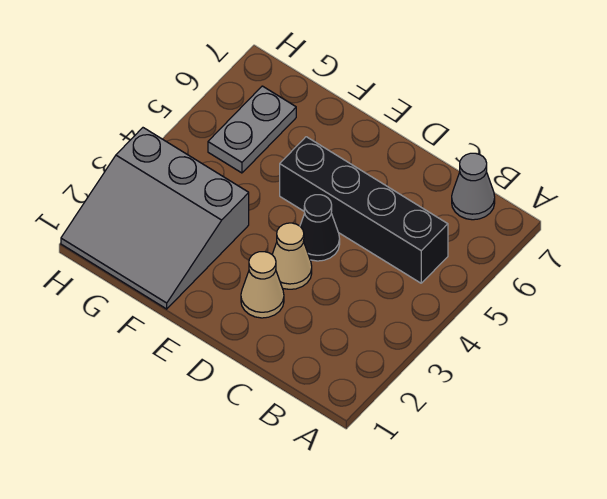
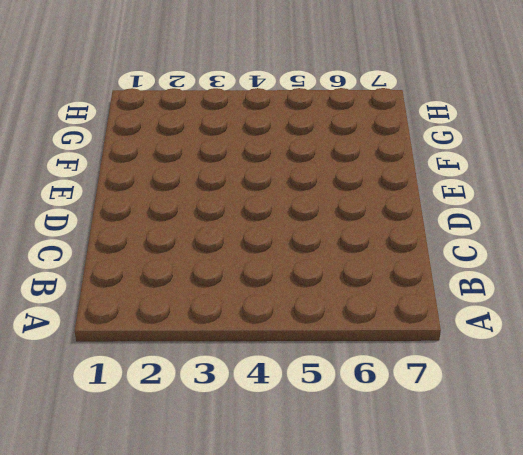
none -> black 1x4 brick [280,137,448,283]
none -> grey 1x1 cone [452,153,495,220]

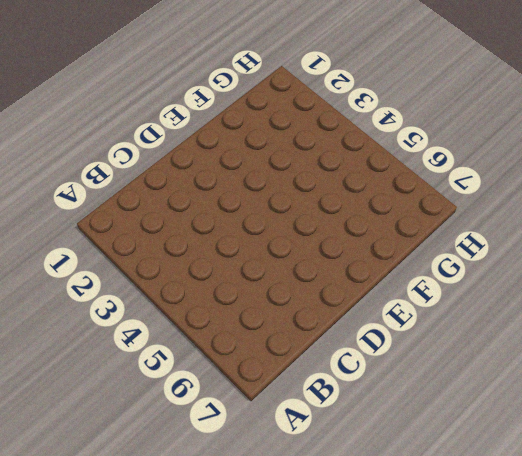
none -> black 1x4 brick [280,137,448,283]
none -> grey 1x1 cone [452,153,495,220]

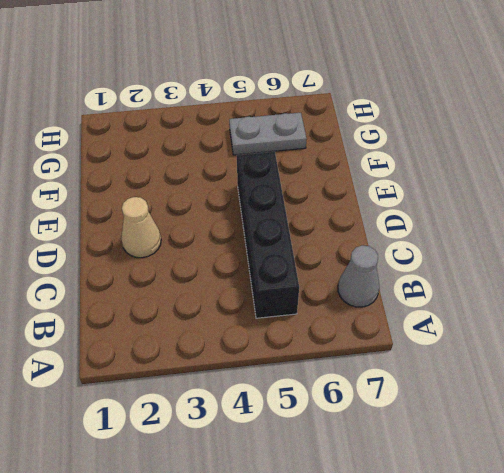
none -> tan 1x1 cone [272,223,312,289]
none -> black 1x1 cone [300,195,340,261]

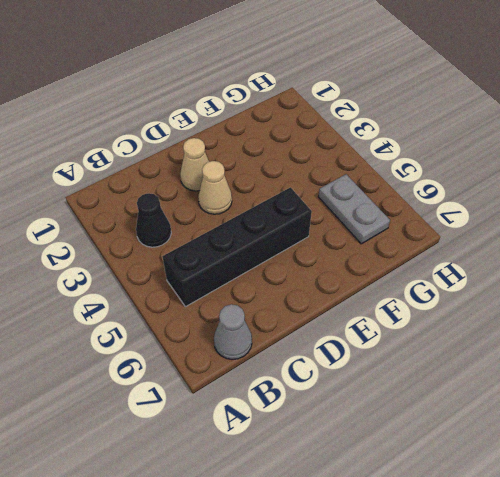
black 1x1 cone [136,193,171,247] -> black 1x1 cone moved to [300,195,340,261]
none -> grey 3x3 slope [61,128,249,309]

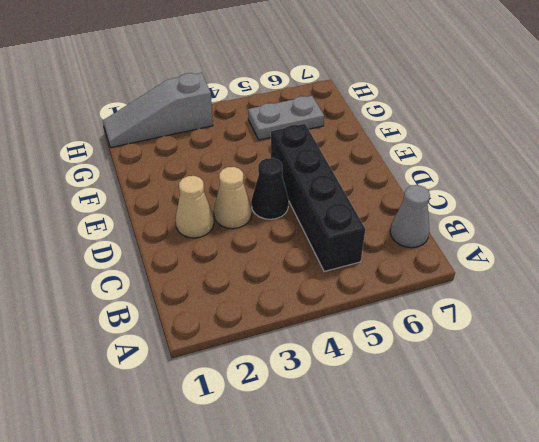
grey 1x3 slope [103,73,213,148] -> grey 3x3 slope [61,128,249,309]

